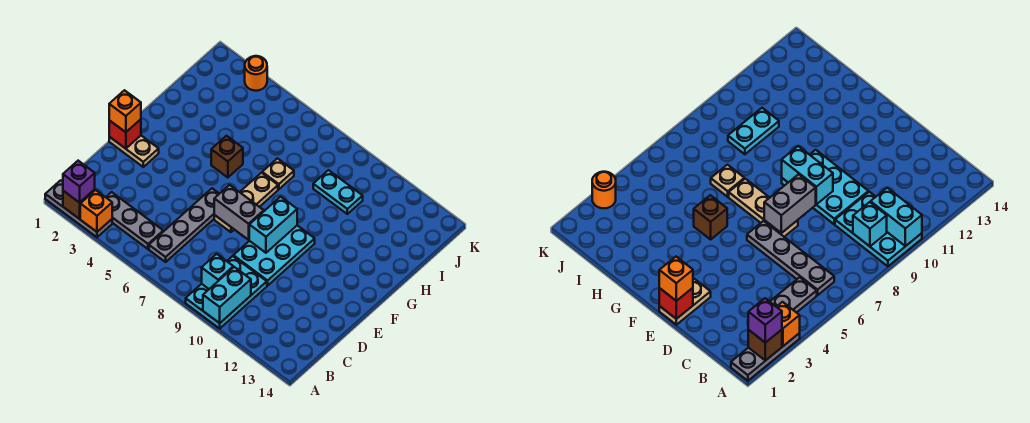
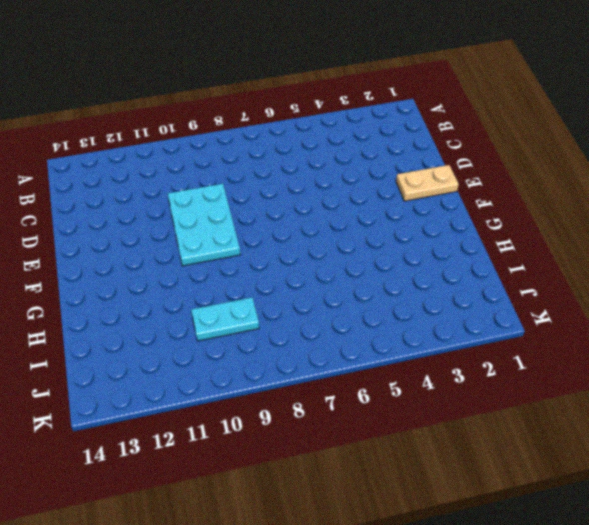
none -> grey 1x3 plate [45,180,112,237]
none -> cyan 2x3 plate [186,256,267,328]
none -> grey 1x3 plate [106,192,163,249]

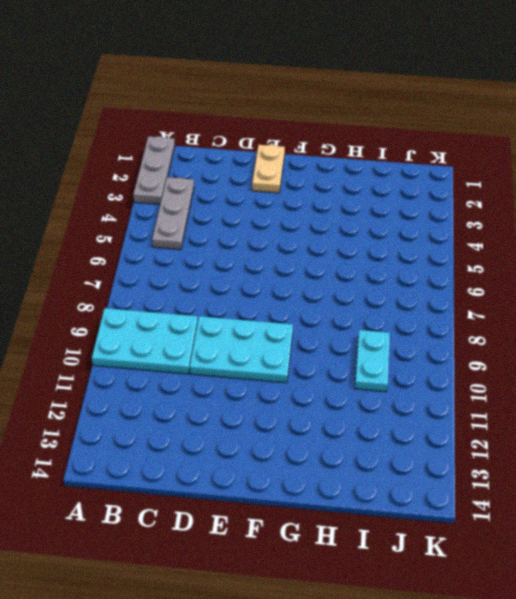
none -> grey 1x4 plate [149,188,219,262]
none -> tan 1x3 plate [214,173,278,232]
none -> brown 1x1 brick [211,136,243,178]

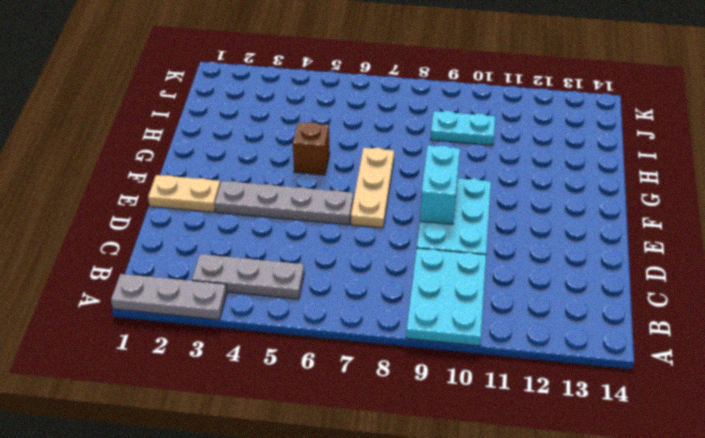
grey 1x4 plate [215,181,353,225] -> grey 1x4 plate turned to [149,188,219,262]
none -> tan 1x1 plate [262,158,294,189]
none -> orange 1x1 round brick [245,56,267,91]
none -> brown 1x1 brick [63,189,95,219]

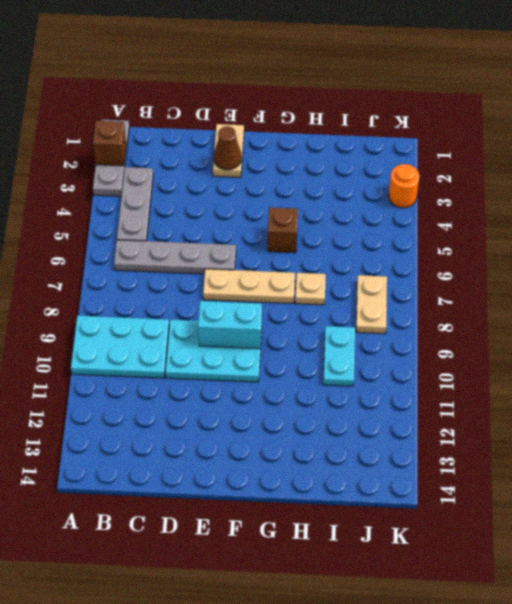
brown 1x1 cone [214,126,242,170] -> none
tan 1x2 plate [356,275,387,334] -> none
none -> orange 1x1 brick [80,190,112,232]
none -> cyan 1x2 brick [203,267,251,323]
none -> cyan 1x1 brick [202,254,233,289]

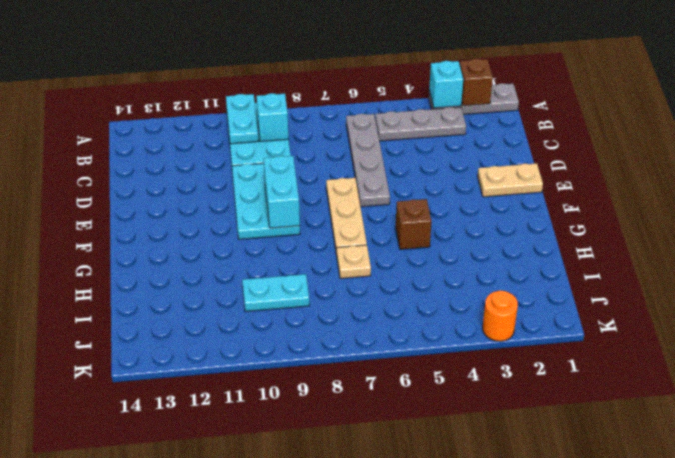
cyan 1x1 brick [429,61,463,108] -> orange 1x1 brick [80,190,112,232]
cyan 1x2 plate [226,94,258,144] -> cyan 1x2 brick [203,267,251,323]
none -> red 1x1 brick [109,119,141,149]
none -> grey 1x2 brick [214,185,264,240]
none -> purple 1x1 brick [63,161,95,203]

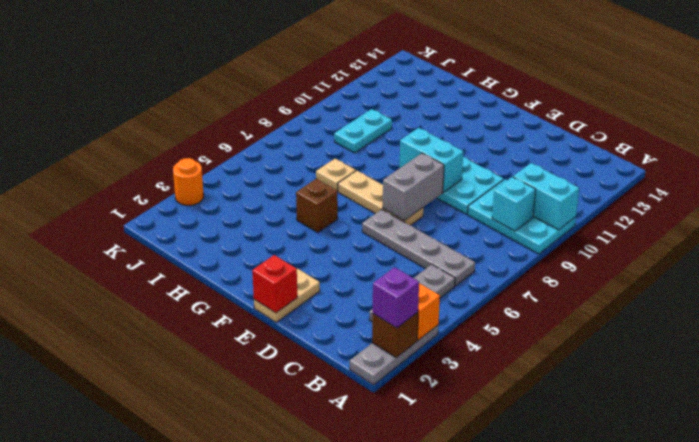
none -> orange 1x1 brick [109,90,141,132]

